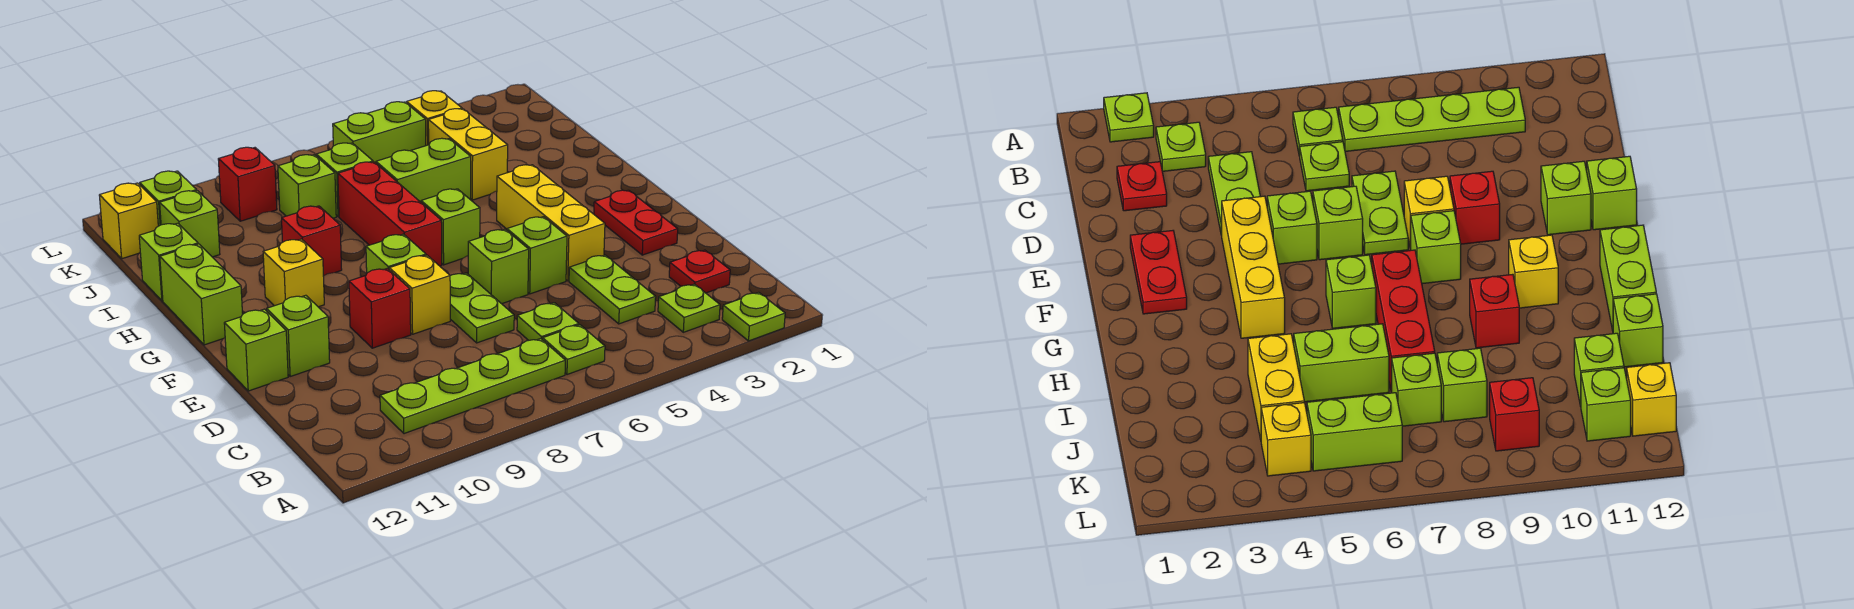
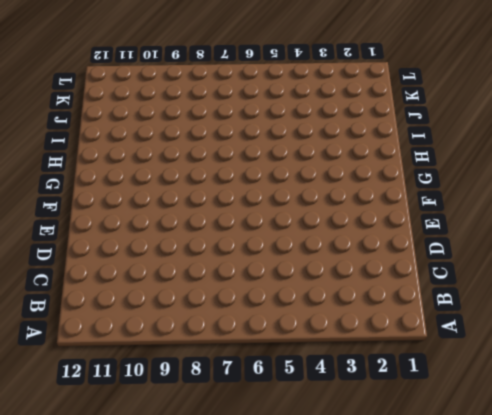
none -> lime 1x1 plate [722,292,785,341]
none -> lime 1x1 plate [658,284,720,332]
none -> lime 1x1 plate [543,325,605,375]
none -> lime 1x4 plate [380,339,565,434]

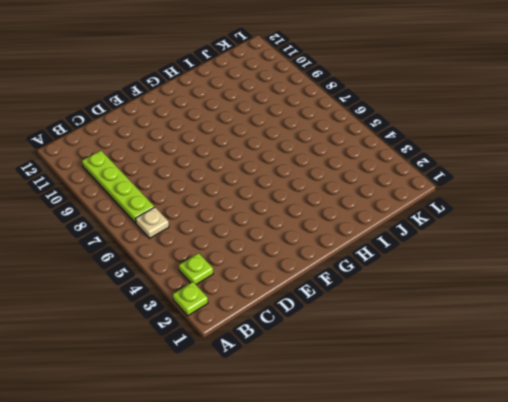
tan 1x1 plate [136,207,169,238] -> lime 1x1 plate [543,325,605,375]
none -> red 1x1 plate [669,250,730,293]
none -> lime 1x2 plate [569,255,656,324]
none -> lime 1x1 plate [517,303,579,340]
none -> lime 1x2 plate [450,273,514,343]

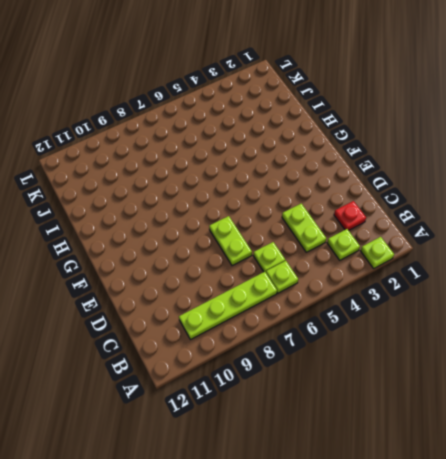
none -> red 1x2 plate [594,190,678,255]
none -> yellow 1x3 brick [497,165,605,281]
none -> lime 1x1 brick [507,217,567,294]
none -> lime 1x1 brick [468,229,529,304]

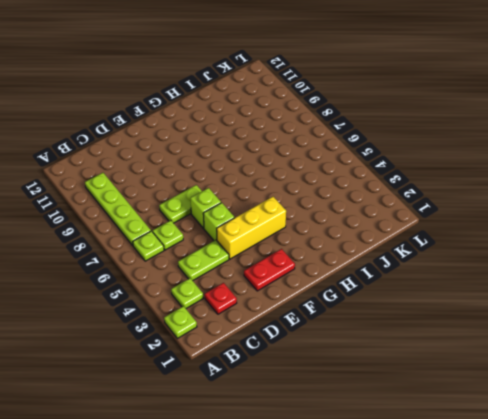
none -> yellow 1x1 brick [389,255,450,334]
none -> red 1x1 brick [349,268,411,348]
none -> lime 1x1 brick [267,295,330,376]
none -> lime 1x1 brick [224,309,288,391]

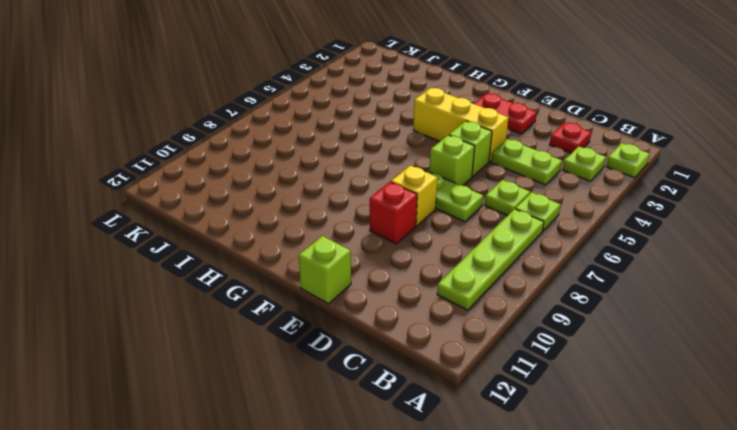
none -> lime 1x1 brick [267,295,330,376]
none -> lime 1x1 brick [366,234,426,273]
none -> lime 1x1 brick [421,189,480,265]
none -> red 1x3 brick [338,162,442,266]

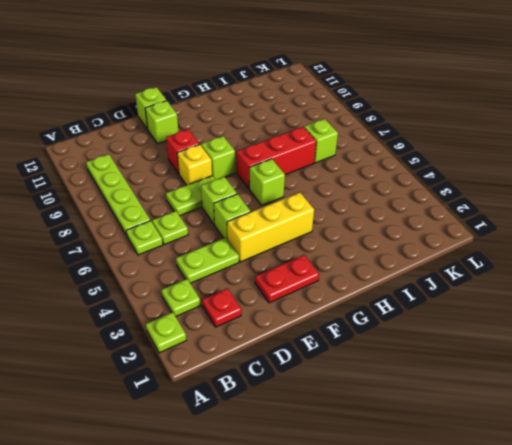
none -> yellow 1x1 brick [263,239,324,307]
none -> lime 1x2 brick [160,244,243,345]
none -> red 1x1 brick [282,206,342,276]
none -> yellow 1x2 brick [428,109,508,200]

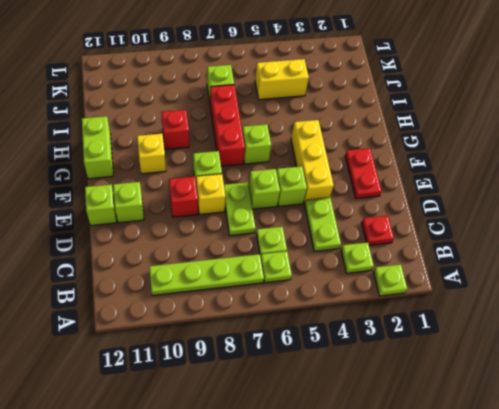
yellow 1x2 brick [255,59,309,100] -> yellow 1x2 brick turned to [428,109,508,200]
none -> lime 1x2 brick [376,138,471,202]
none -> lime 1x1 brick [139,223,198,301]
none -> lime 1x1 brick [278,155,336,218]
none -> lime 1x1 brick [160,191,220,257]

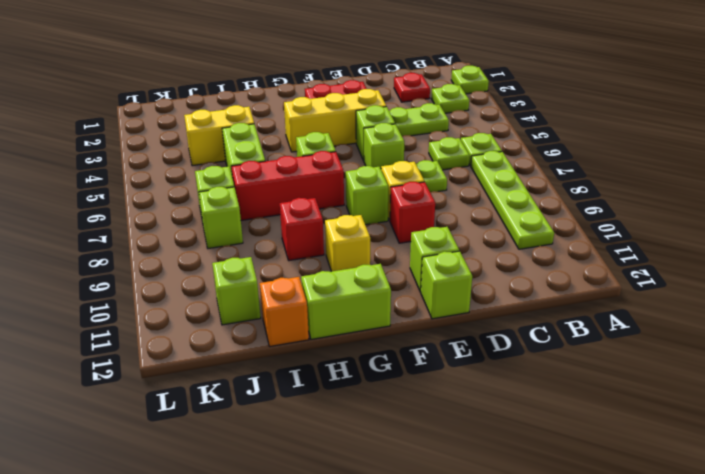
orange 1x1 brick [260,277,309,346] -> lime 1x1 brick [139,223,198,301]
none -> yellow 1x1 brick [407,91,462,146]
none -> lime 1x2 brick [333,102,426,163]
none -> red 1x1 brick [218,147,277,221]
none -> lime 1x1 brick [140,171,197,226]

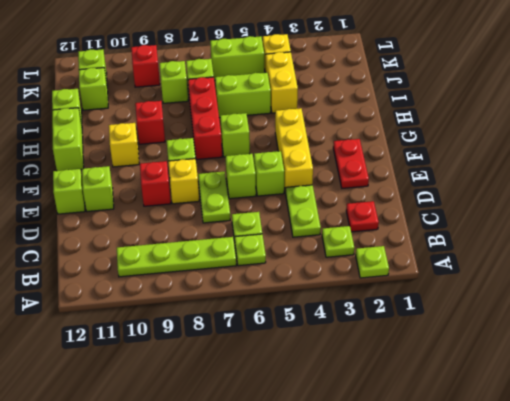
none -> yellow 1x1 brick [99,183,158,259]

